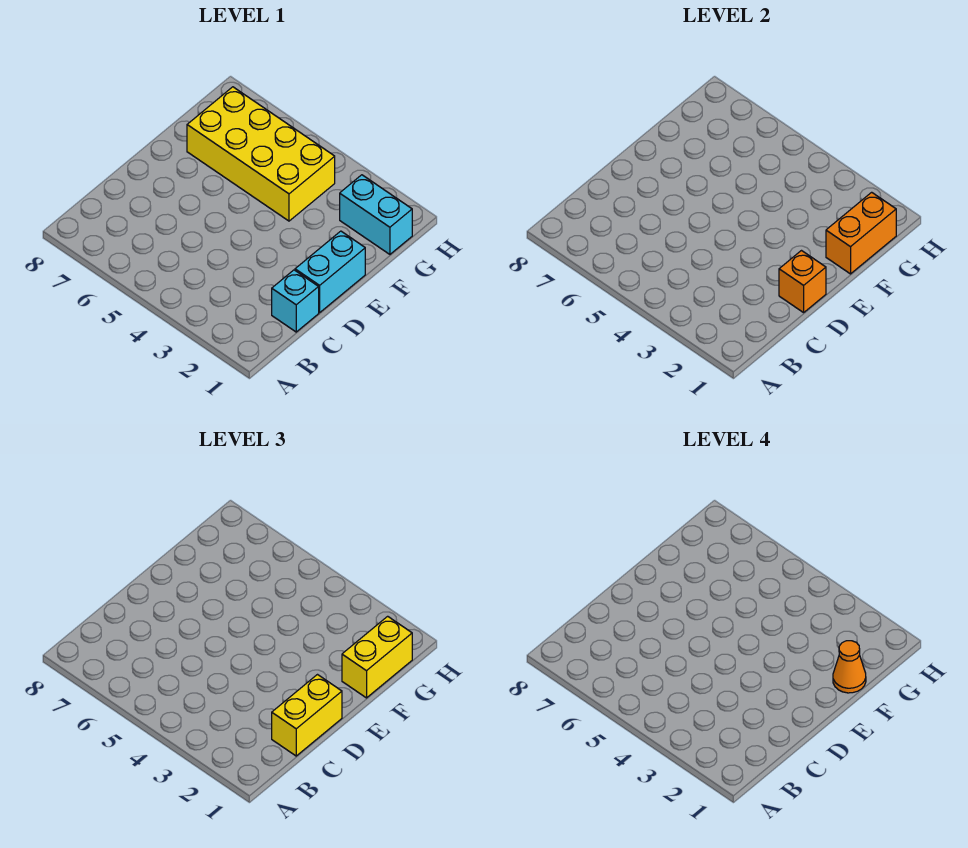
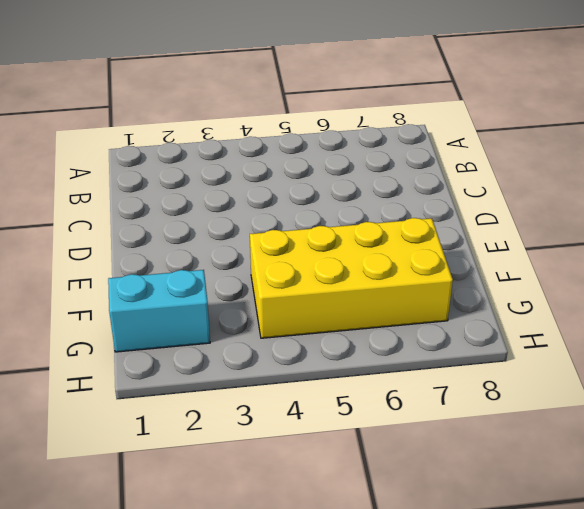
none -> cyan 1x1 brick [272,270,319,332]
none -> cyan 1x2 brick [295,231,365,313]

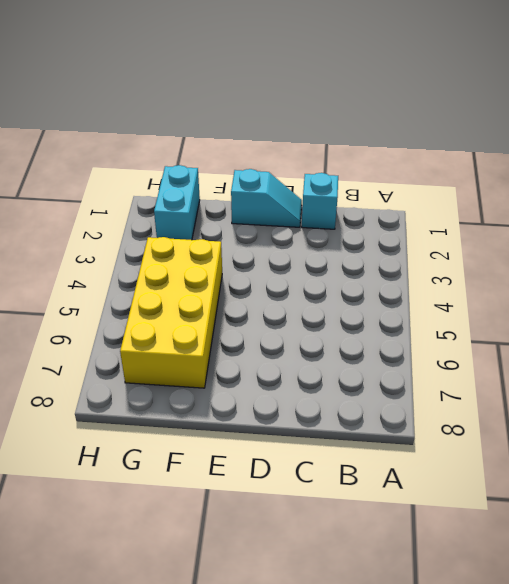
cyan 1x2 slope [231,169,302,227] -> cyan 1x2 brick [295,231,365,313]
none -> orange 1x1 brick [779,251,826,313]
none -> orange 1x2 brick [826,192,896,274]

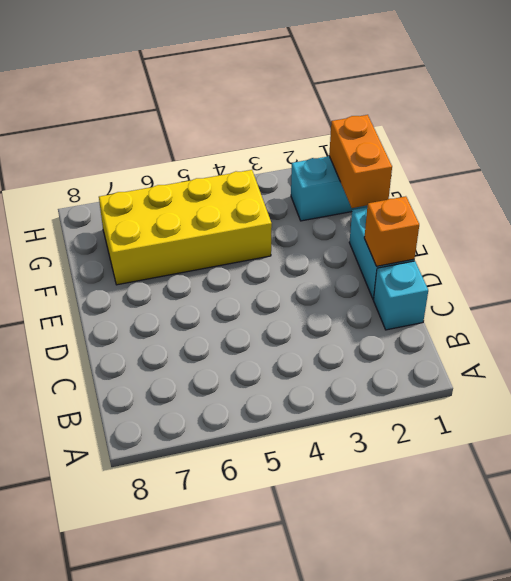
none -> yellow 1x2 brick [272,675,342,756]
none -> yellow 1x2 brick [342,616,412,698]

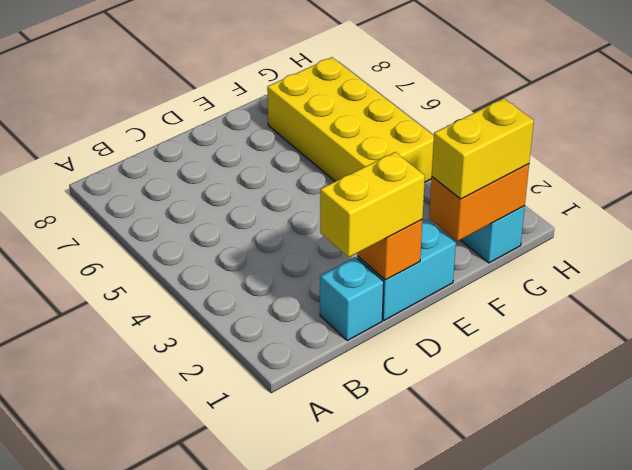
none -> orange 1x1 cone [833,641,866,693]

